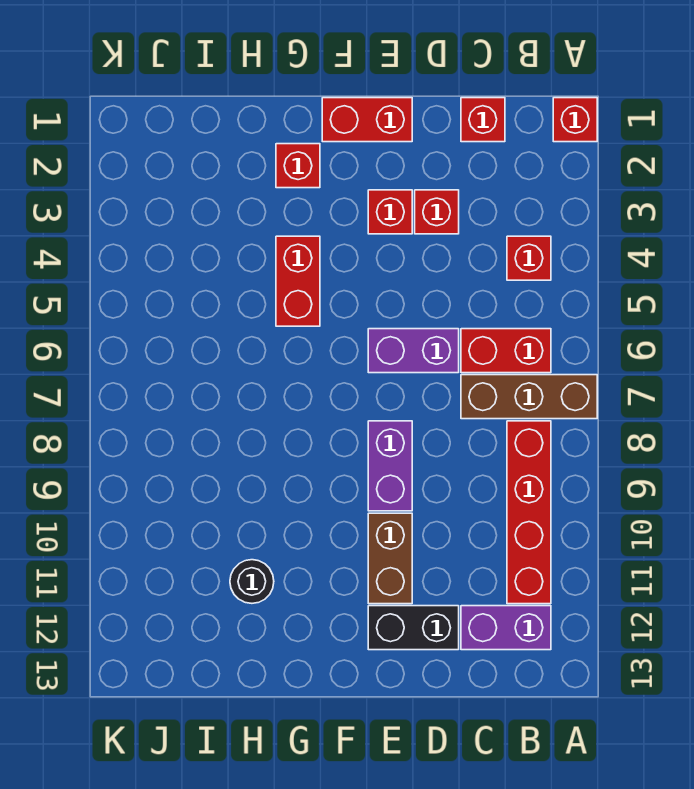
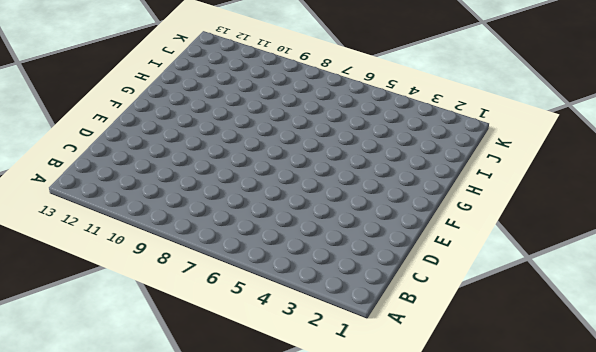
none -> red 1x1 brick [553,98,597,142]
none -> brown 1x3 brick [461,375,597,419]
none -> red 1x1 brick [507,236,551,280]

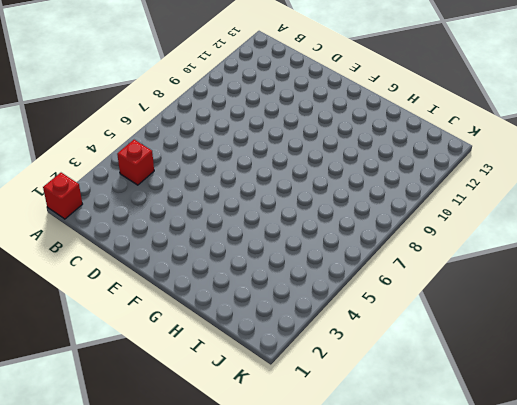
none -> brown 1x3 brick [461,375,597,419]
none -> red 1x2 brick [461,329,551,373]
none -> red 1x4 brick [507,421,551,604]

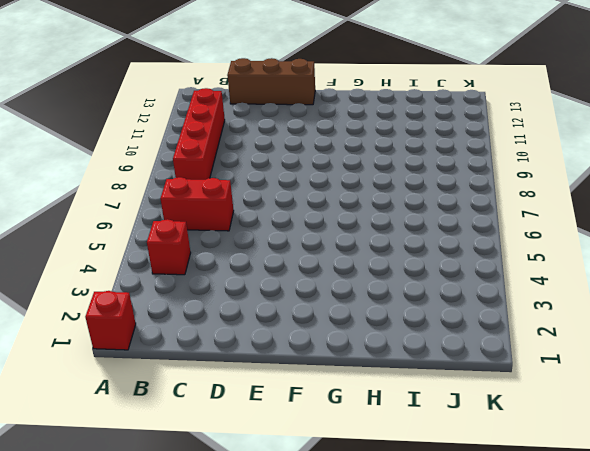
brown 1x3 brick [227,58,315,105] -> brown 1x3 brick moved to [461,375,597,419]
none -> purple 1x2 brick [461,606,551,650]
none -> red 1x1 brick [461,98,505,142]
none -> red 1x1 brick [415,190,459,234]

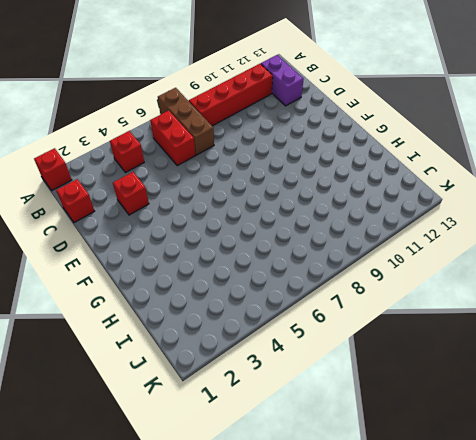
none -> purple 1x2 brick [368,329,459,373]
none -> black 1x2 brick [368,606,459,650]
none -> red 1x2 brick [322,98,412,142]

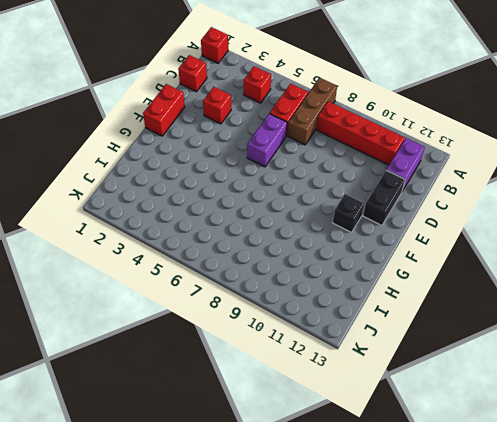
black 1x1 brick [333,194,364,232] -> none
none -> red 1x1 brick [368,190,412,234]
none -> purple 1x2 brick [368,421,412,511]
none -> brown 1x2 brick [368,513,412,604]

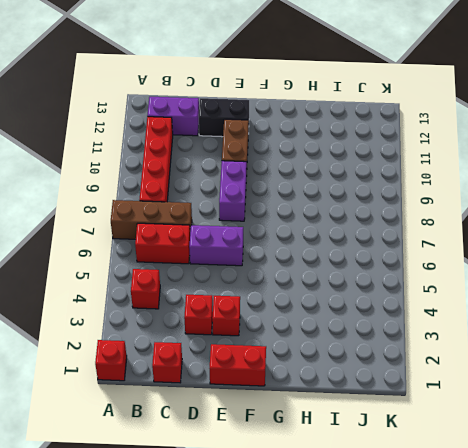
none -> red 1x1 brick [276,144,320,188]
none -> red 1x2 brick [276,236,320,326]
none -> black 1x1 round brick [230,560,274,603]

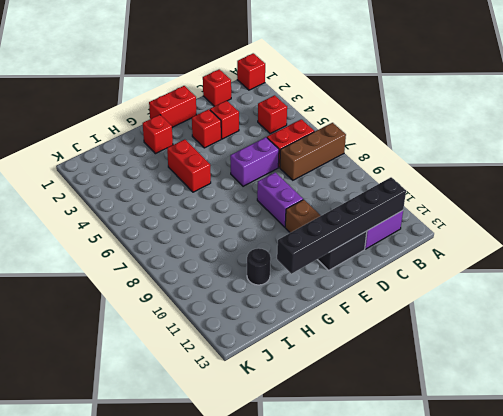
black 1x6 brick [277,177,406,274] -> none
none -> red 1x4 brick [507,421,551,604]

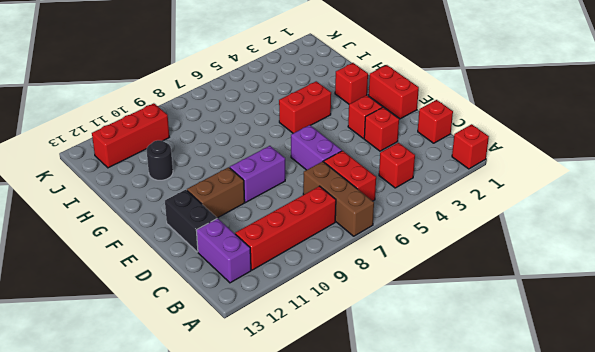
red 1x3 brick [92,103,169,168] -> none

